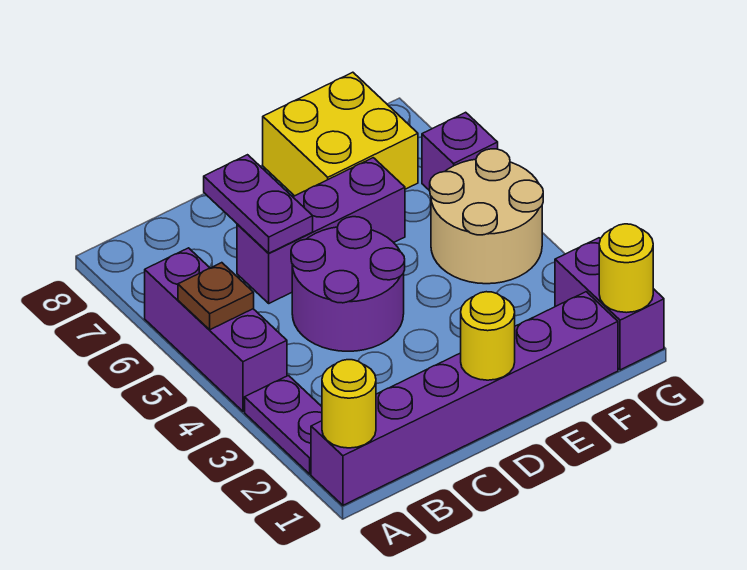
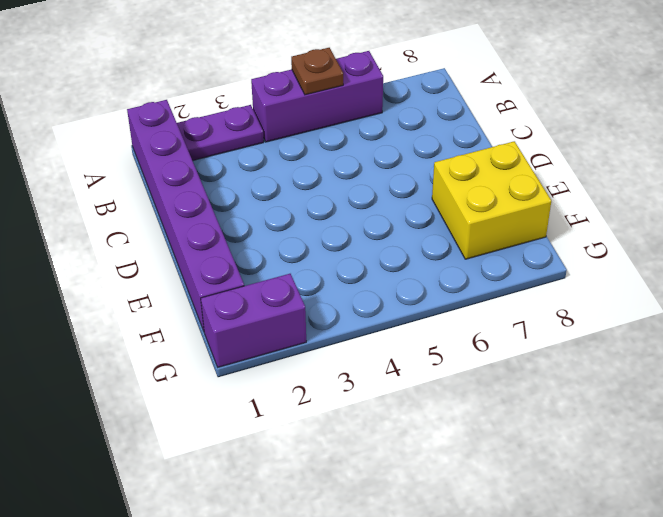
none -> purple 2x2 round brick [291,217,405,351]
none -> purple 1x3 brick [237,158,405,303]
none -> tan 2x2 round brick [430,149,543,284]

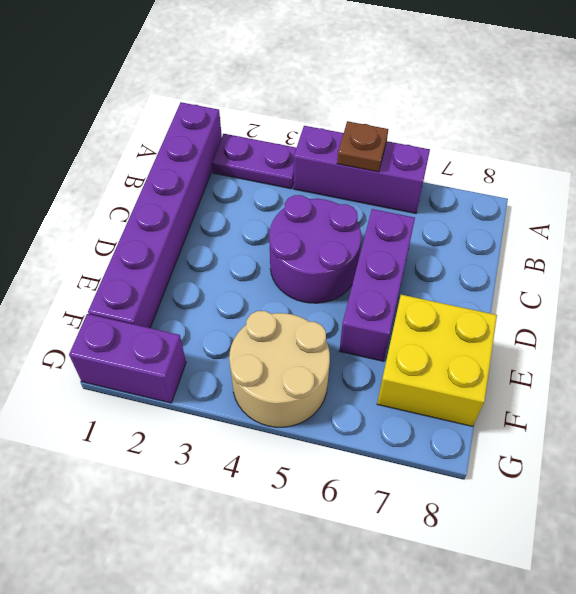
none -> purple 1x1 brick [422,112,498,191]
none -> yellow 1x1 round brick [322,360,376,448]
none -> purple 1x2 plate [204,155,313,253]

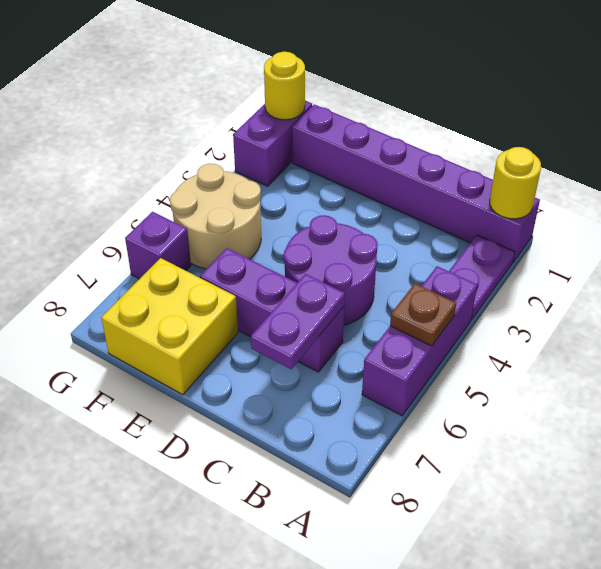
none -> yellow 1x1 round brick [461,292,515,380]

